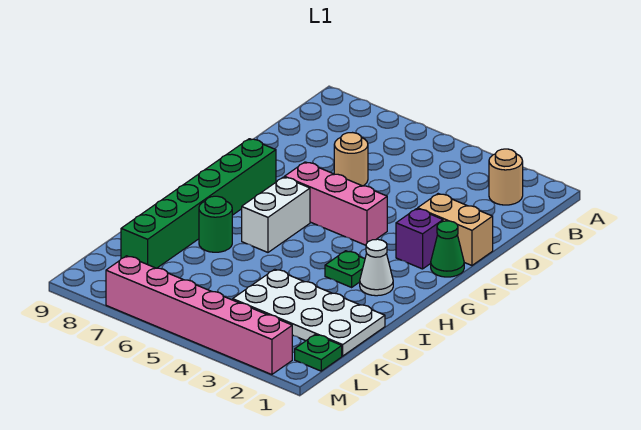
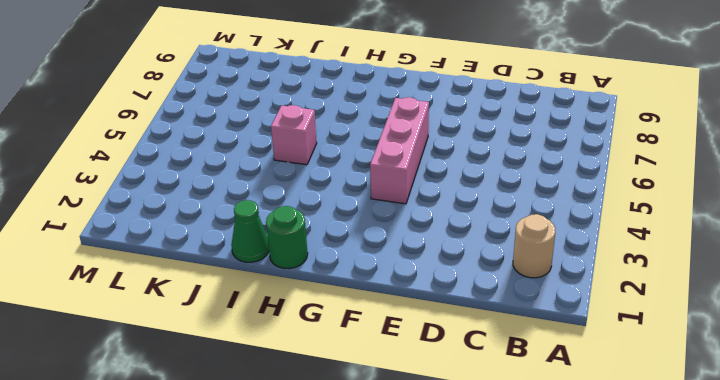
green 1x1 round brick [266,206,308,269] -> green 1x1 round brick moved to [199,196,232,252]
green 1x1 cone [231,200,269,262] -> green 1x1 cone moved to [431,221,464,277]
pink 1x1 brick [271,105,317,165] -> none
none -> tan 1x1 round brick [334,133,368,186]
none -> tan 1x2 brick [418,194,493,265]
none -> purple 1x1 brick [396,209,443,269]

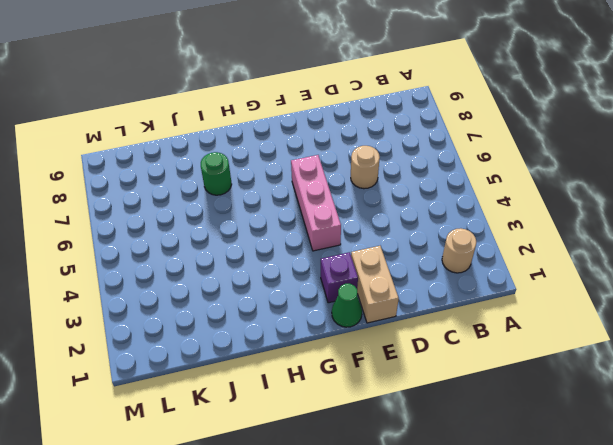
none -> green 1x6 brick [121,139,276,268]
none -> white 1x2 brick [242,177,310,252]
none -> white 1x1 cone [360,239,393,296]

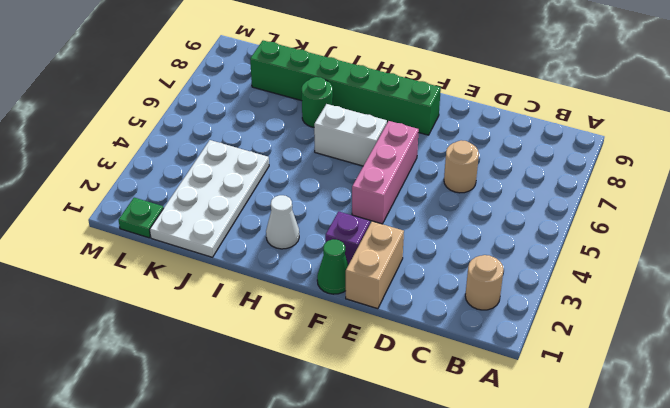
none -> green 1x1 plate [325,251,365,287]
none -> pink 1x6 brick [106,256,292,375]

